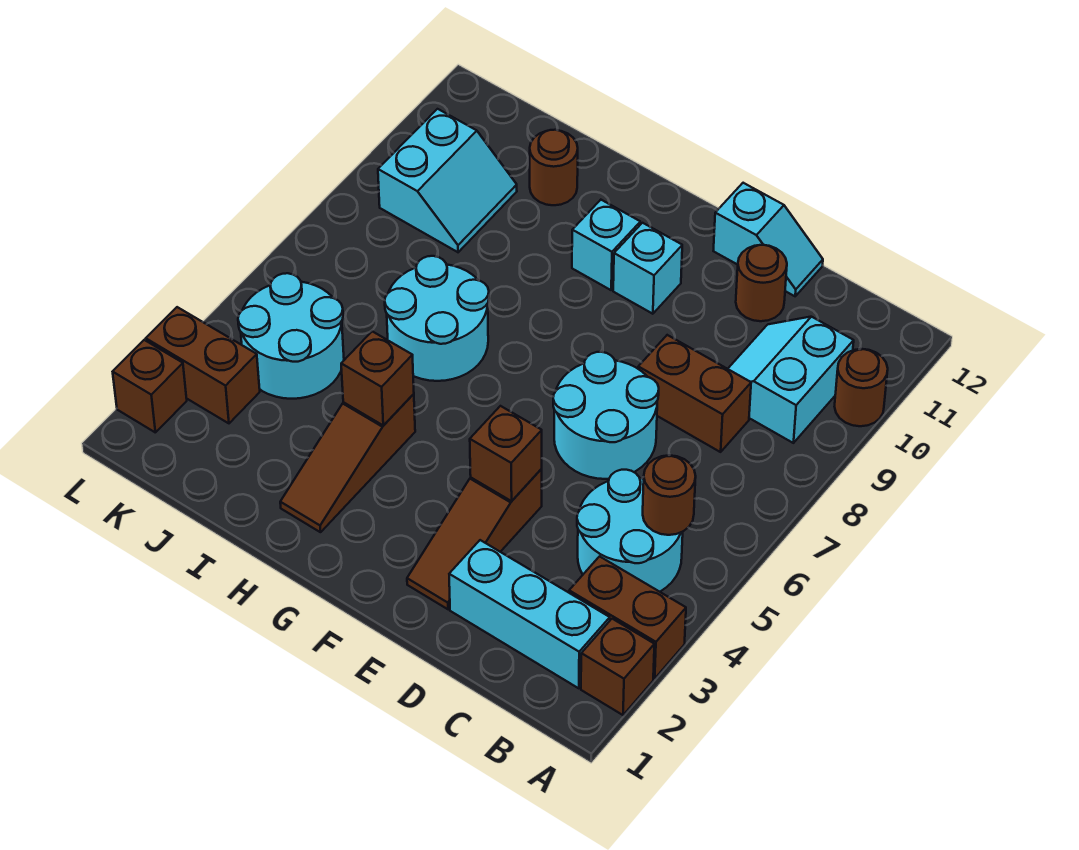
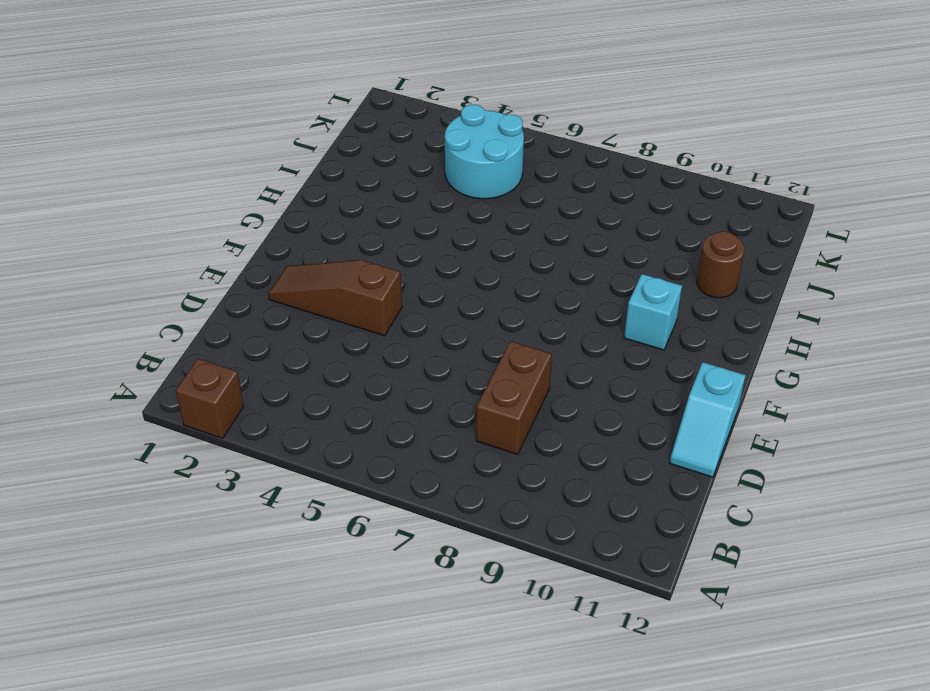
none -> brown 1x2 brick [569,556,686,678]
none -> brown 1x1 round brick [835,349,888,426]
none -> cyan 1x3 brick [449,540,610,688]

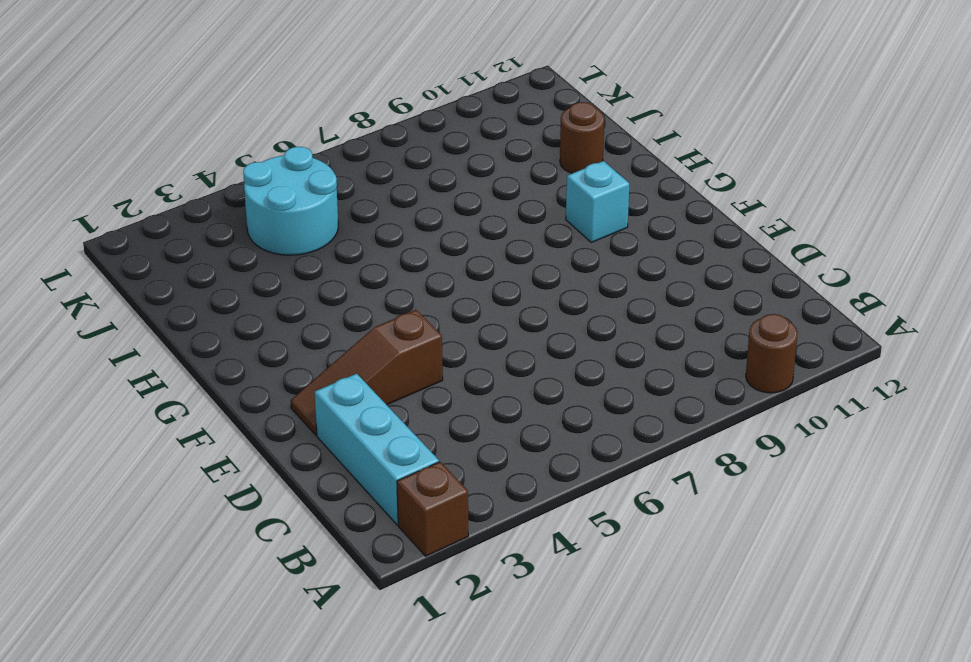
none -> brown 1x2 brick [569,556,686,678]
none -> cyan 2x2 round brick [577,470,683,592]
none -> cyan 2x2 slope [728,317,854,443]

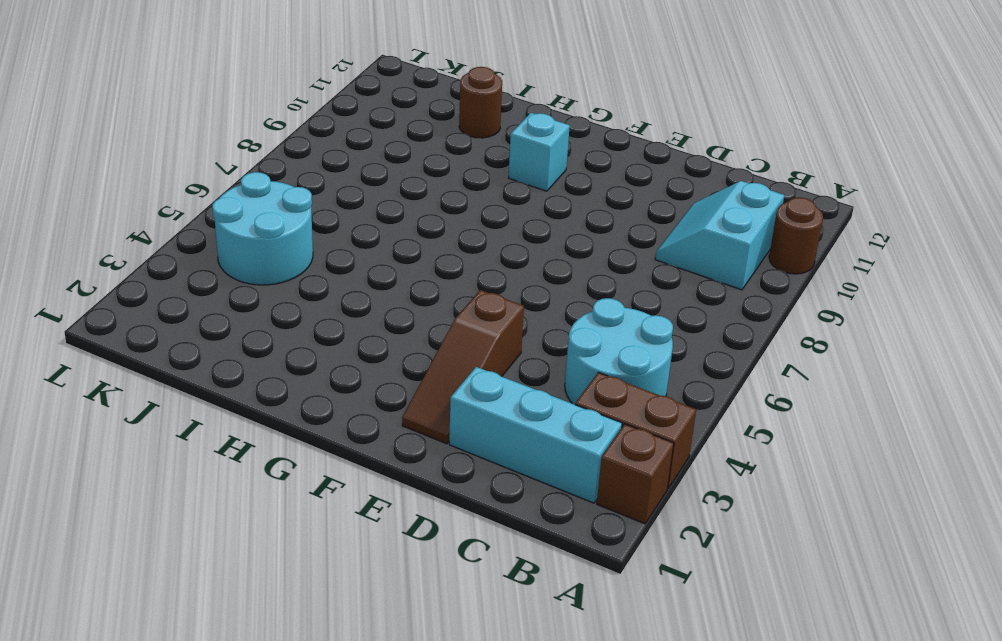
none -> brown 1x2 brick [638,335,751,452]
none -> cyan 2x2 round brick [553,352,659,479]
none -> brown 1x1 round brick [736,245,787,321]

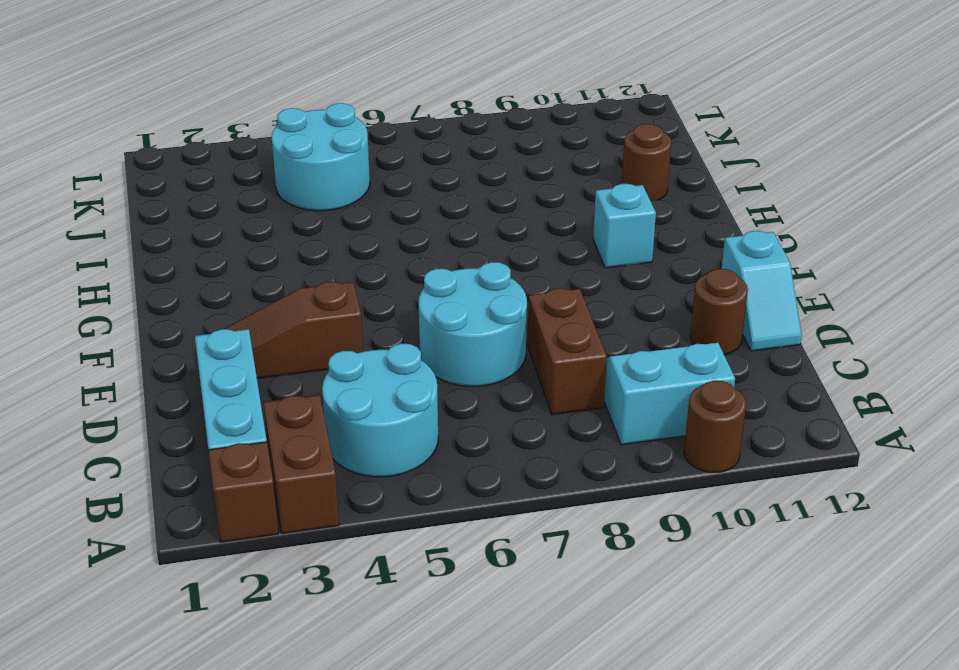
none -> cyan 1x1 brick [613,223,682,314]
none -> brown 1x3 slope [280,394,415,532]
none -> cyan 2x2 round brick [385,256,489,381]

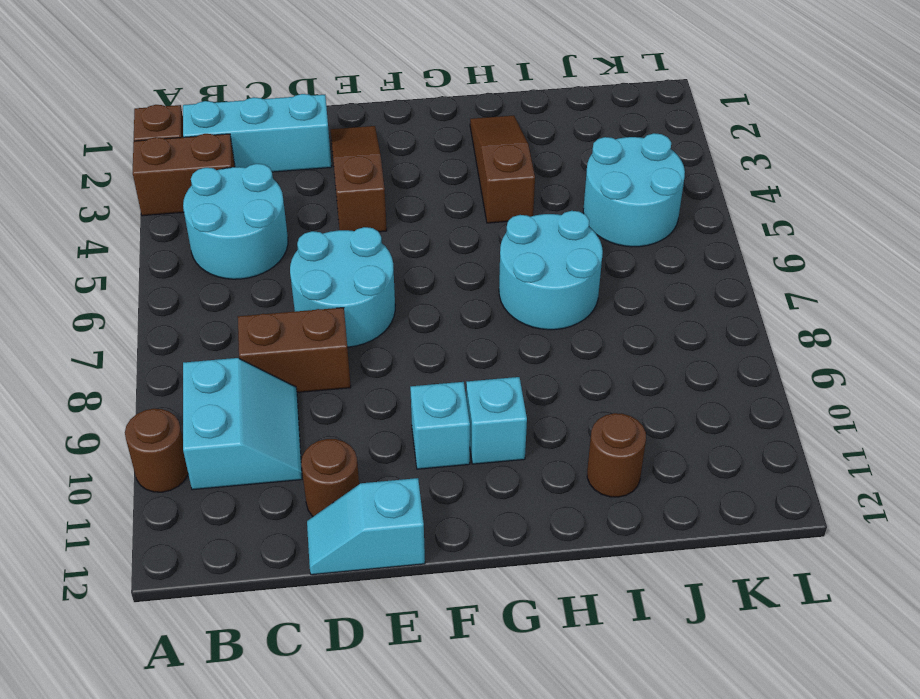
none -> cyan 2x2 slope [378,109,517,252]
none -> brown 1x2 brick [146,307,260,423]
none -> brown 1x1 brick [113,340,187,432]

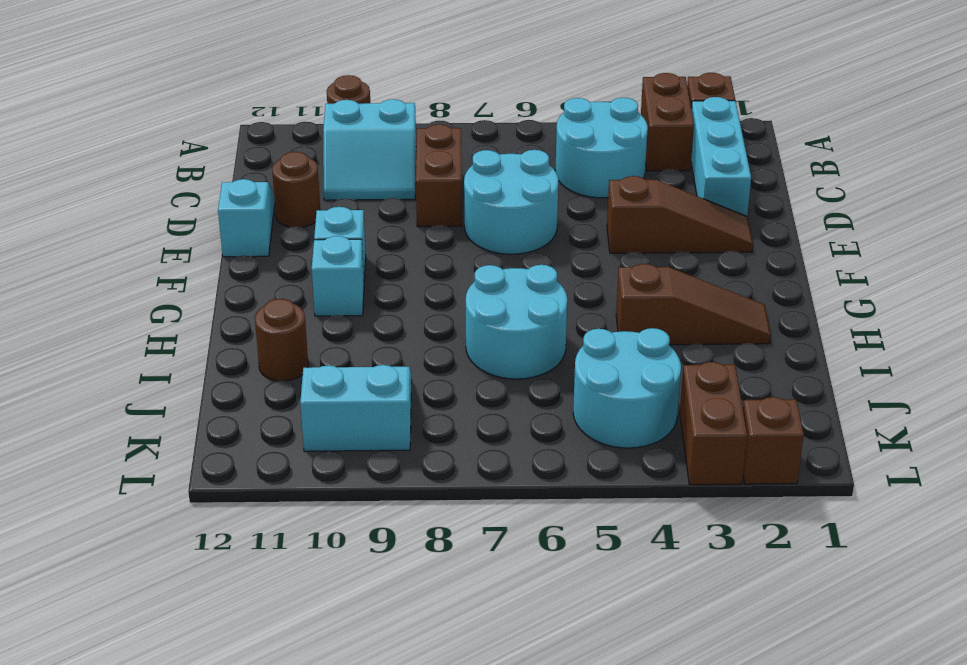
none -> brown 1x1 round brick [643,455,696,535]
none -> brown 1x1 brick [470,406,542,501]
none -> brown 1x1 brick [341,331,414,426]

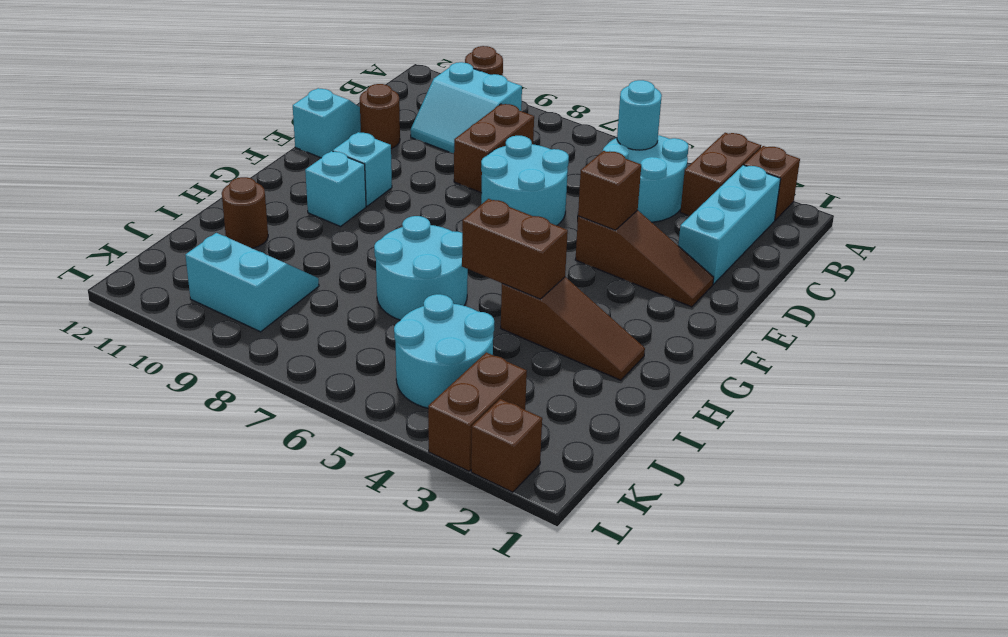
cyan 1x1 round brick [617,80,662,150] -> brown 1x1 round brick [643,455,696,535]
brown 1x2 brick [462,199,568,299] -> brown 1x1 brick [341,331,414,426]

